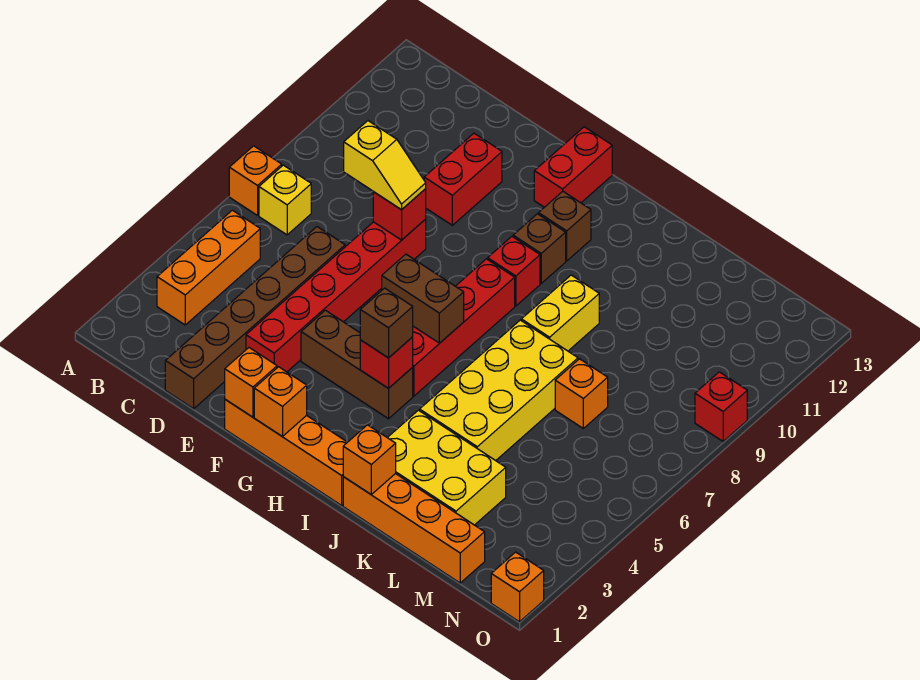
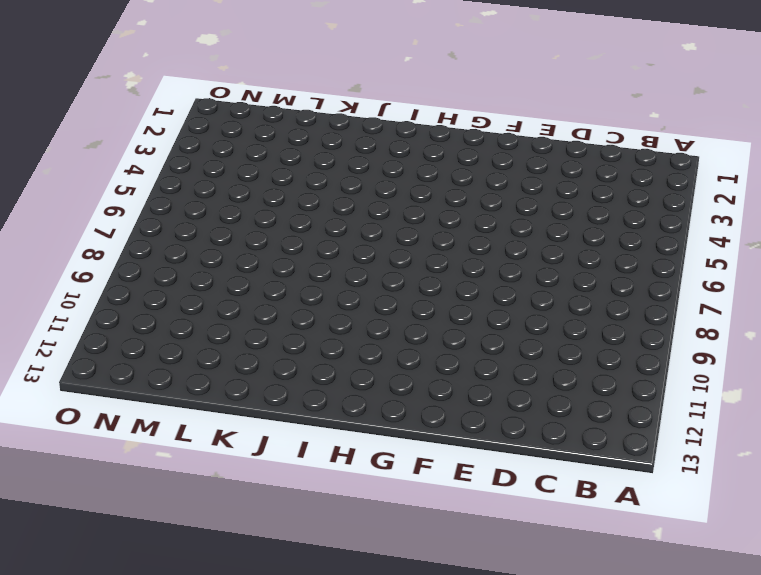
none -> orange 1x1 brick [229,146,282,215]
none -> orange 1x3 brick [157,210,260,325]
none -> yellow 1x1 brick [259,165,311,235]

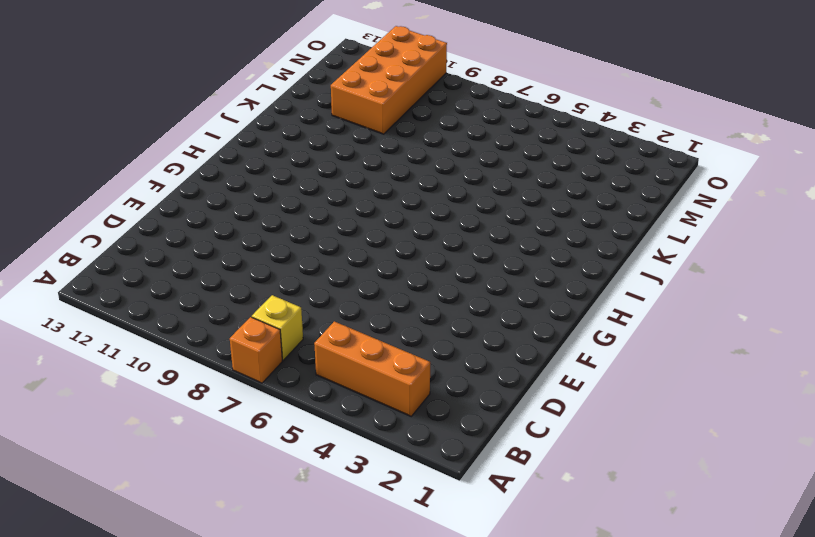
orange 2x4 brick [331,26,447,134] -> none
none -> brown 1x6 brick [165,227,345,409]
none -> red 1x6 brick [246,219,426,372]
none -> red 1x2 brick [424,133,502,225]

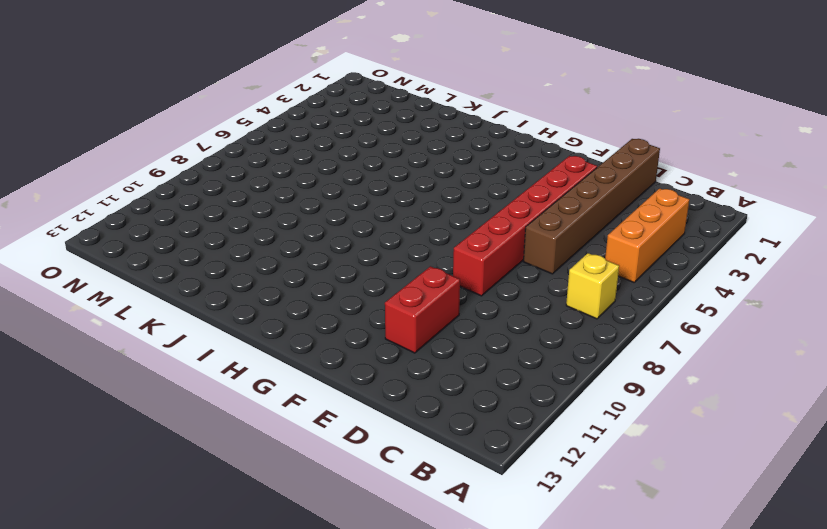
none -> orange 1x1 brick [229,146,282,215]
none -> orange 1x4 brick [225,400,347,505]
none -> brown 1x3 brick [301,310,413,419]

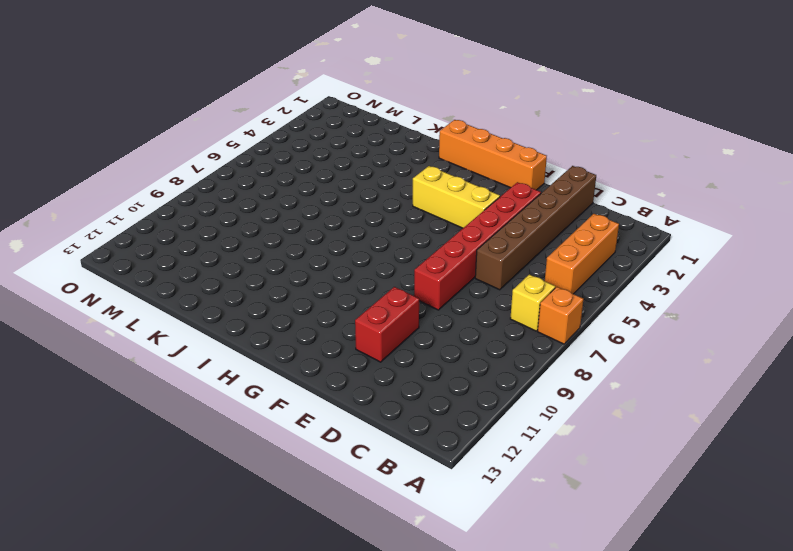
yellow 1x3 brick [413,166,500,228] -> brown 1x3 brick [301,310,413,419]
none -> red 1x2 brick [534,127,612,207]
none -> red 1x4 brick [412,259,515,396]
none -> red 1x1 brick [488,237,540,306]

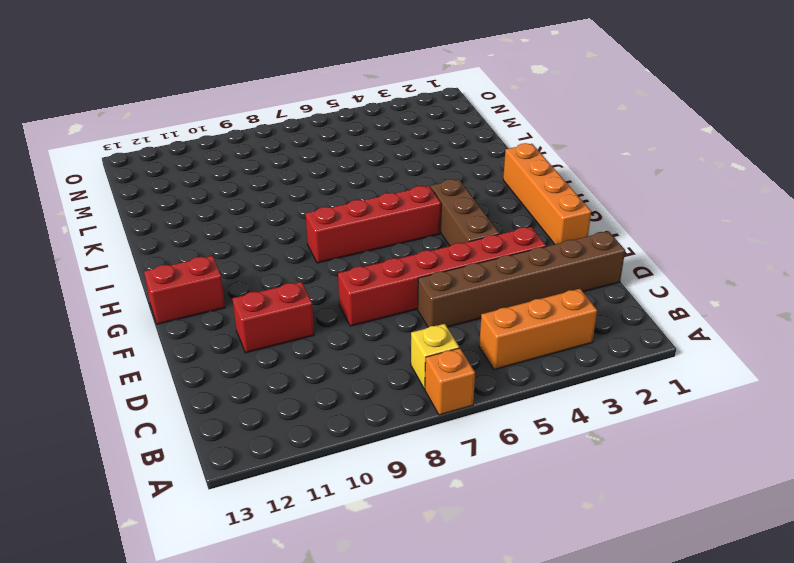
none -> red 1x1 brick [488,237,540,306]
none -> brown 1x1 brick [513,214,566,283]
none -> brown 1x1 brick [539,191,591,261]

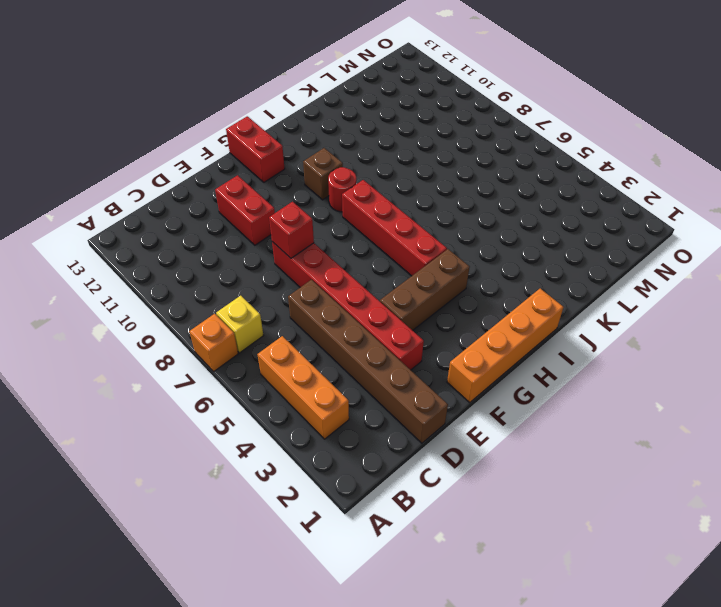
red 1x1 round brick [328,167,356,212] -> red 1x1 brick [488,237,540,306]
none -> brown 1x1 brick [539,191,591,261]
none -> orange 1x4 brick [343,474,485,583]
none -> yellow 2x3 brick [387,410,506,525]

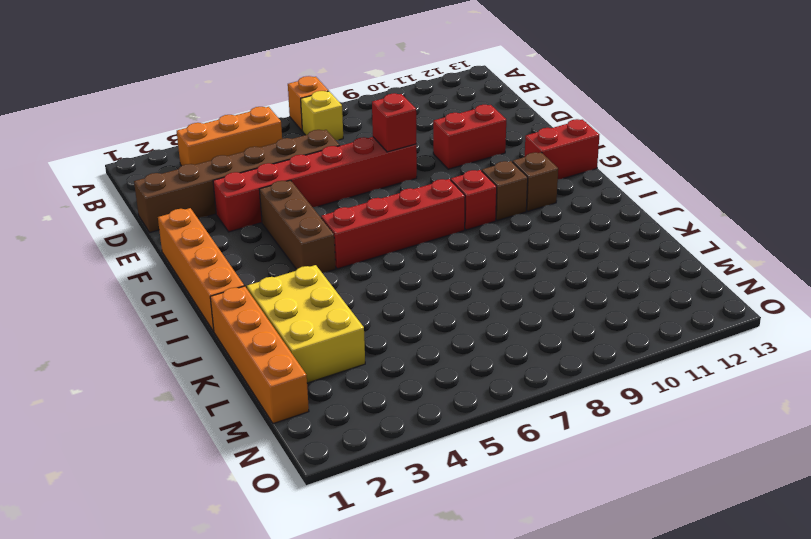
none -> yellow 2x4 brick [420,320,578,461]
none -> yellow 1x2 brick [521,275,599,351]
none -> orange 1x1 brick [555,359,608,428]

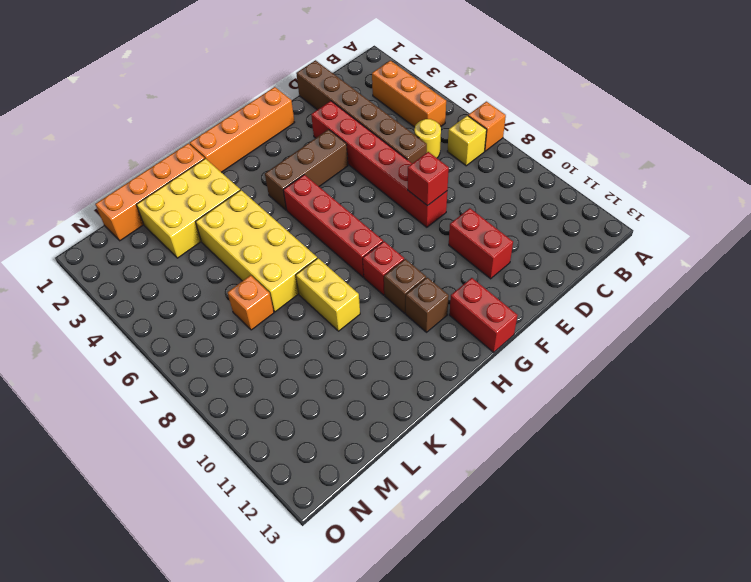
yellow 1x1 round brick [414,119,441,158] -> none
none -> orange 1x1 brick [491,552,544,622]
none -> red 1x1 brick [695,372,747,441]
none -> orange 1x1 brick [225,348,277,417]

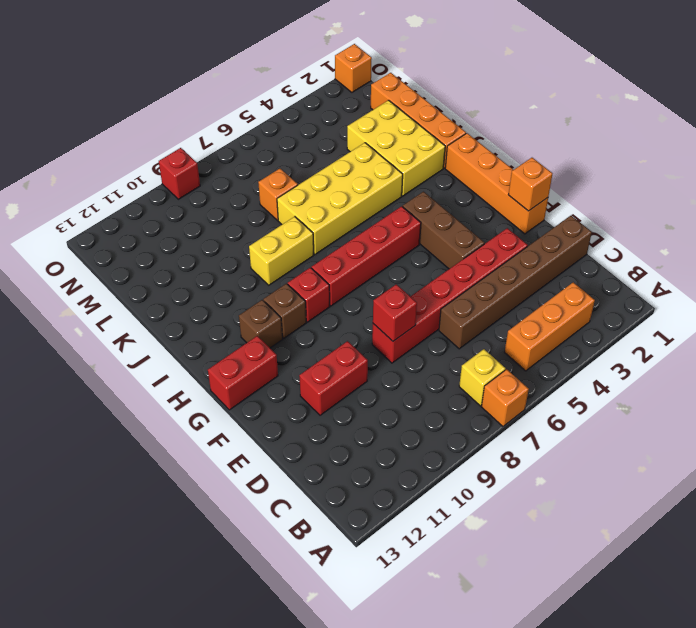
none -> orange 1x1 brick [254,367,307,436]
none -> brown 1x2 brick [382,254,464,343]
none -> red 1x1 brick [360,337,413,388]

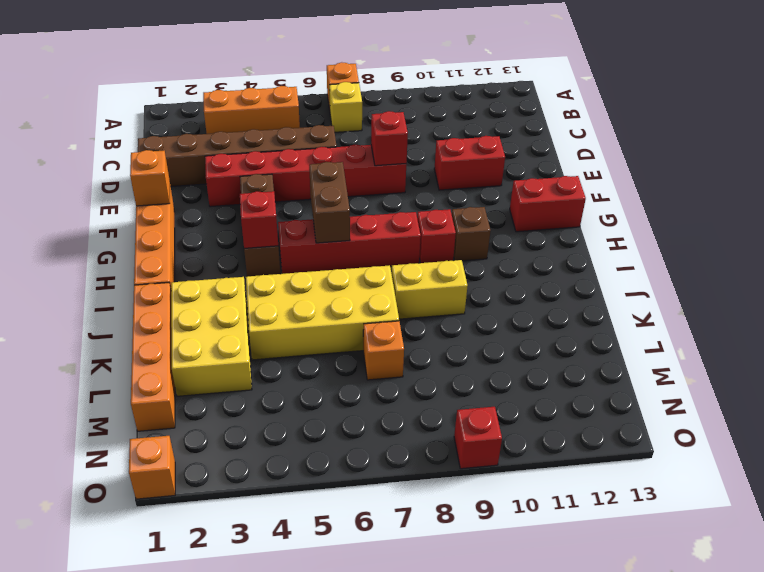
none -> brown 1x1 brick [539,191,591,261]
none -> orange 1x1 brick [254,367,307,436]
none -> orange 1x1 brick [343,425,396,494]

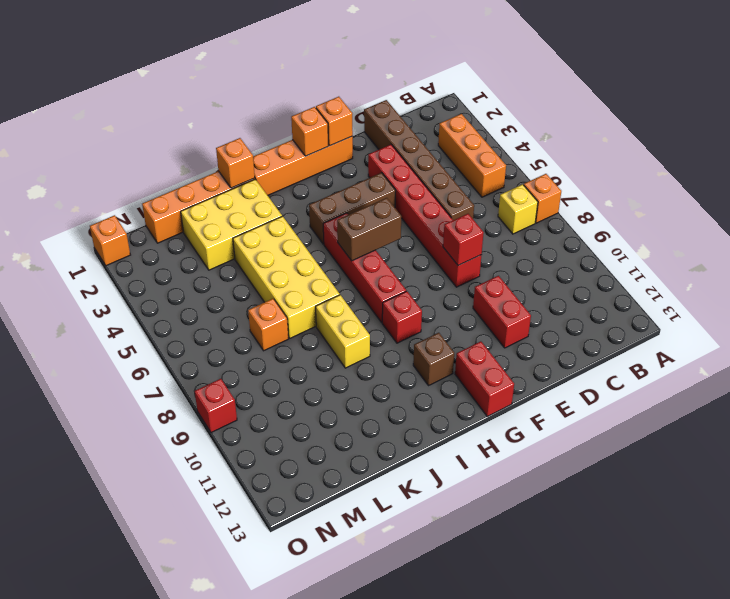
none -> brown 1x1 brick [513,214,566,283]
none -> red 1x1 brick [360,337,413,388]
none -> yellow 1x2 slope [344,121,426,210]

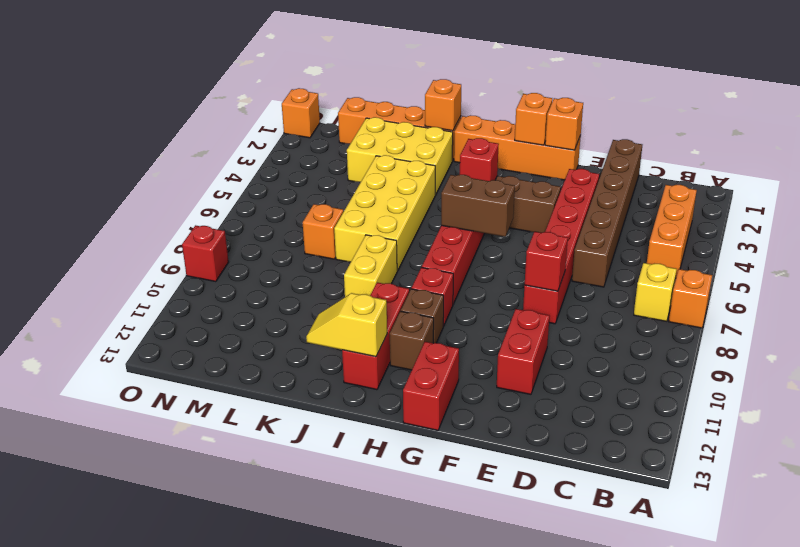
red 1x3 brick [342,283,409,390] -> none
yellow 1x2 slope [306,293,387,357] -> yellow 1x2 slope moved to [344,121,426,210]
none -> brown 1x1 brick [360,288,413,358]

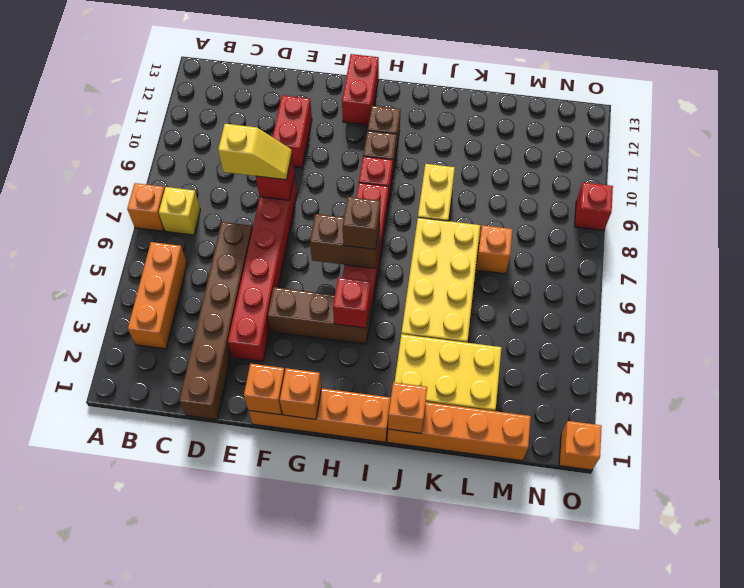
brown 1x1 brick [343,197,380,249] -> brown 1x1 brick moved to [360,288,413,358]

